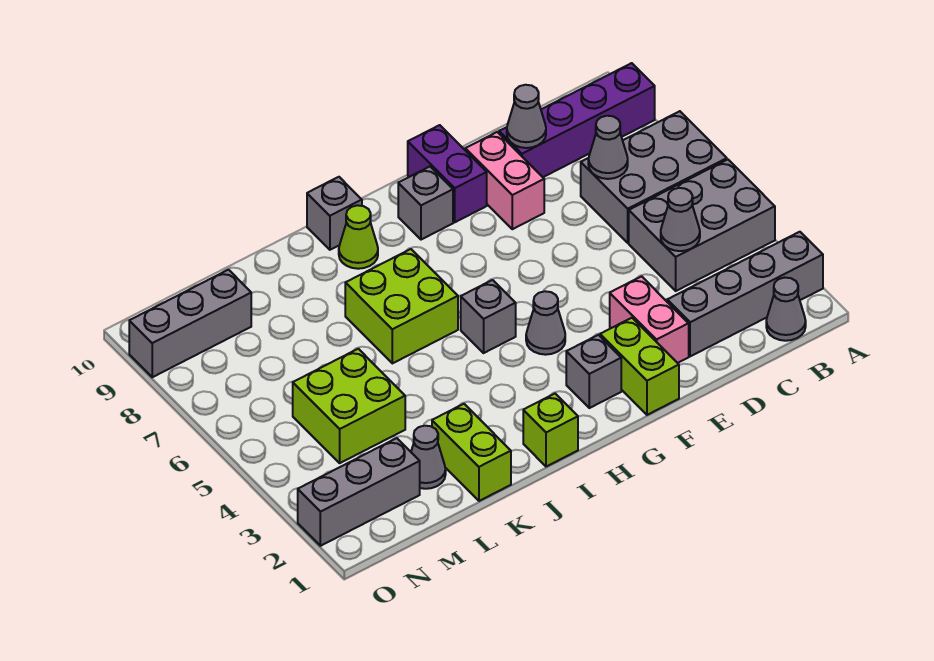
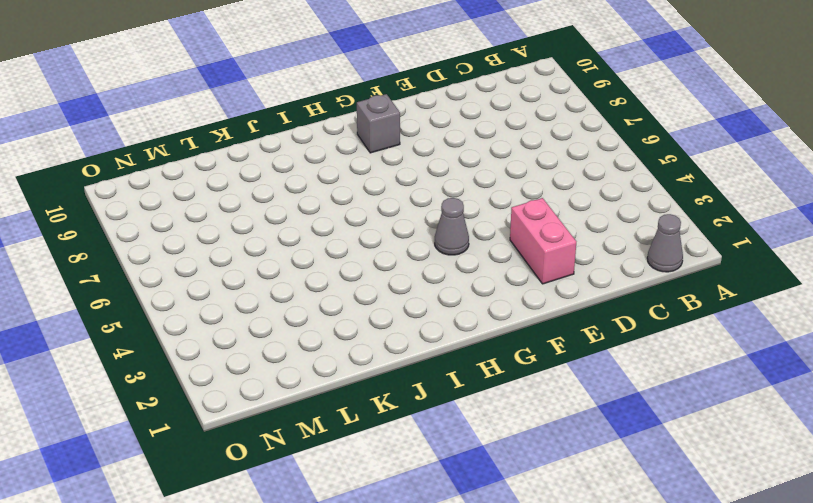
none -> grey 1x4 brick [667,232,823,356]
none -> grey 2x3 brick [629,160,775,291]
none -> grey 2x3 brick [581,111,727,243]

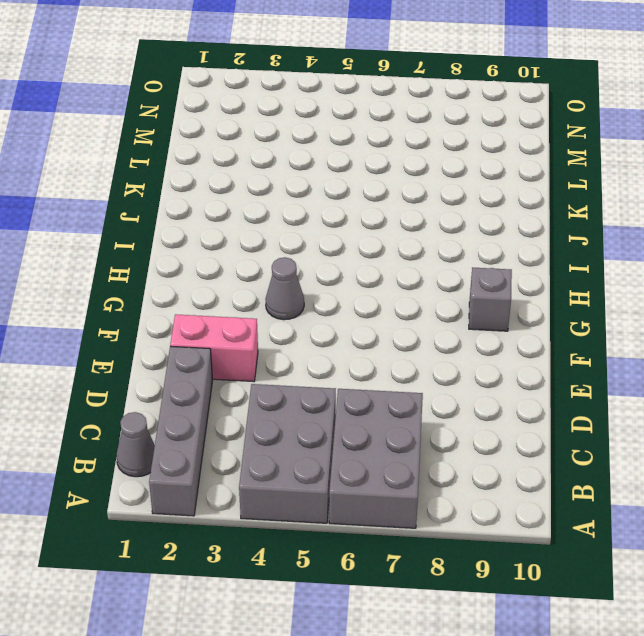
none -> purple 1x4 brick [499,63,655,177]
none -> pink 1x2 brick [465,132,544,229]
none -> lime 1x2 brick [600,318,679,415]

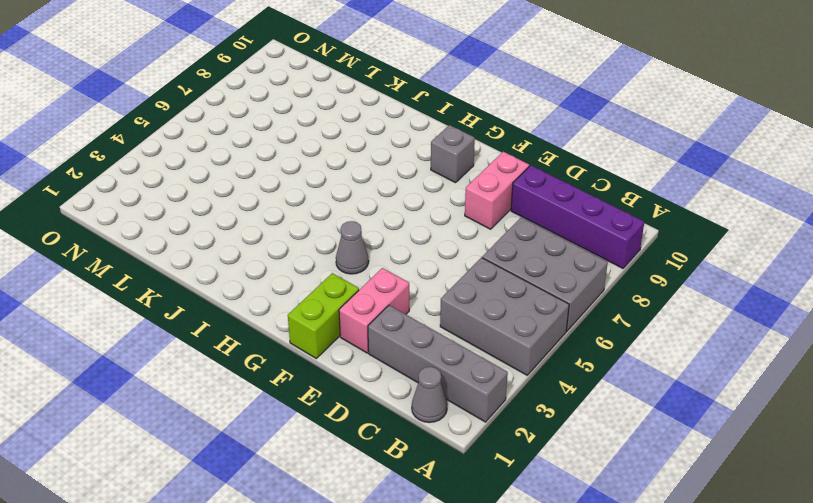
none -> purple 1x2 brick [408,125,487,222]
none -> grey 1x1 brick [566,335,621,408]
none -> grey 1x1 brick [461,280,516,353]

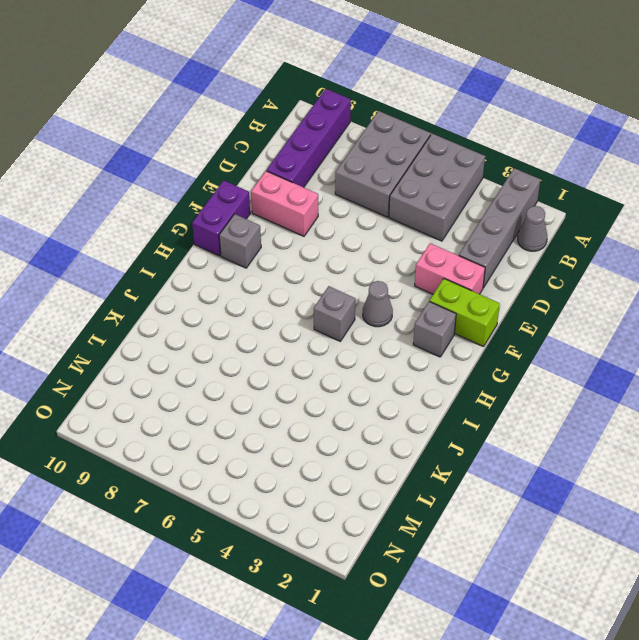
purple 1x2 brick [192,180,250,256] -> purple 1x2 brick turned to [408,125,487,222]
none -> lime 1x1 brick [523,394,578,467]
none -> lime 2x2 brick [345,249,458,363]
none -> lime 1x1 cone [339,205,378,269]

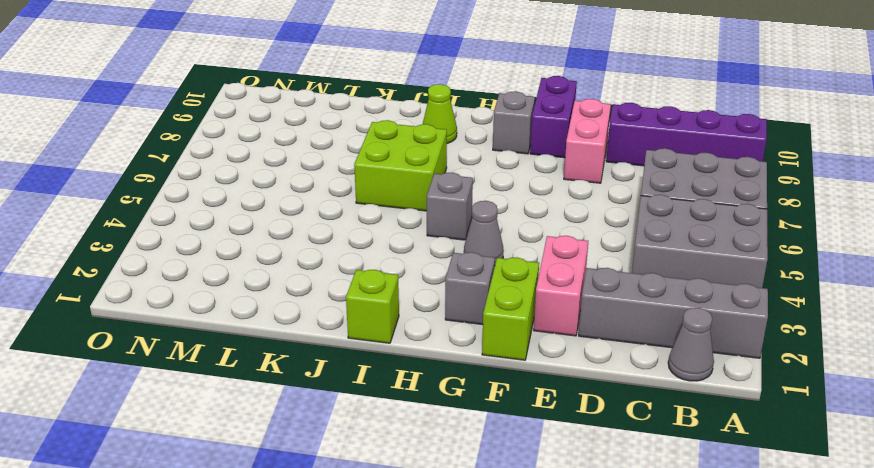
none -> grey 1x1 brick [307,177,362,250]
none -> lime 1x2 brick [432,404,511,501]
none -> grey 1x1 cone [411,426,446,489]

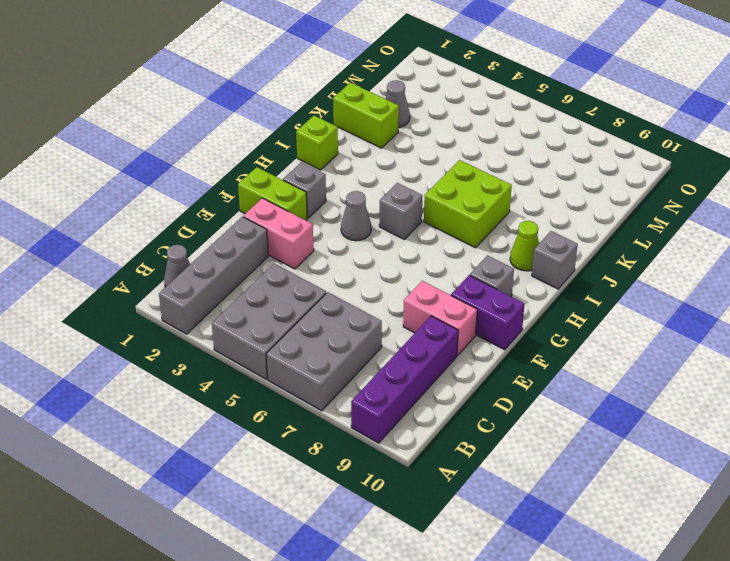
none -> lime 2x2 brick [293,349,405,463]
none -> grey 1x3 brick [298,438,420,546]
none -> grey 1x3 brick [129,270,251,377]

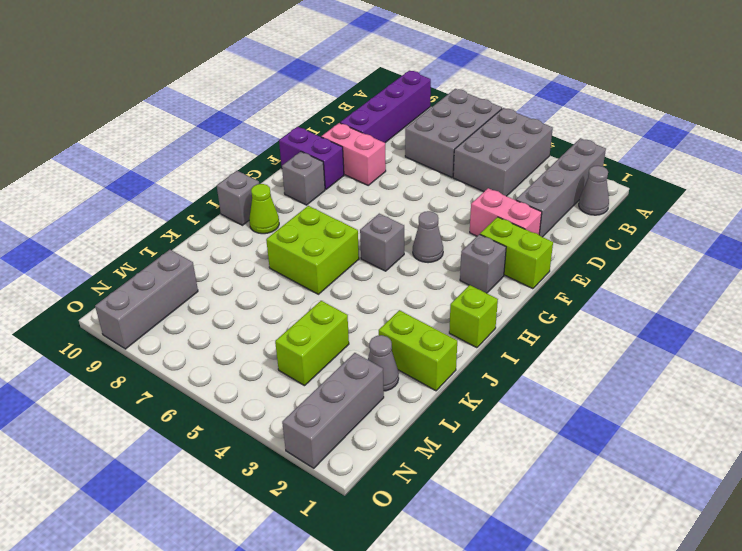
lime 1x2 brick [275,301,349,386] -> lime 2x2 brick [293,349,405,463]
none -> grey 1x1 cone [661,188,700,251]
none -> grey 1x1 cone [588,116,628,179]
none -> grey 1x1 cone [507,85,546,148]

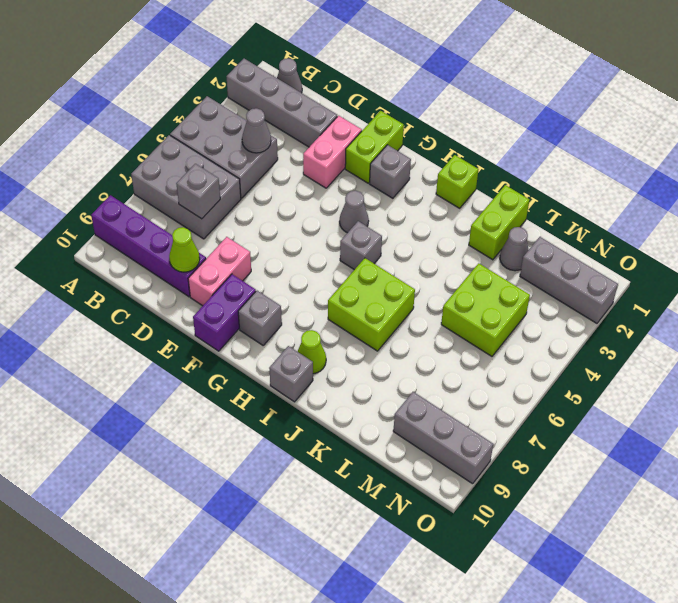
grey 1x1 brick [176,164,220,219] -> grey 1x1 cone [588,116,628,179]
lime 1x1 cone [169,227,200,272] -> grey 1x1 cone [507,85,546,148]

